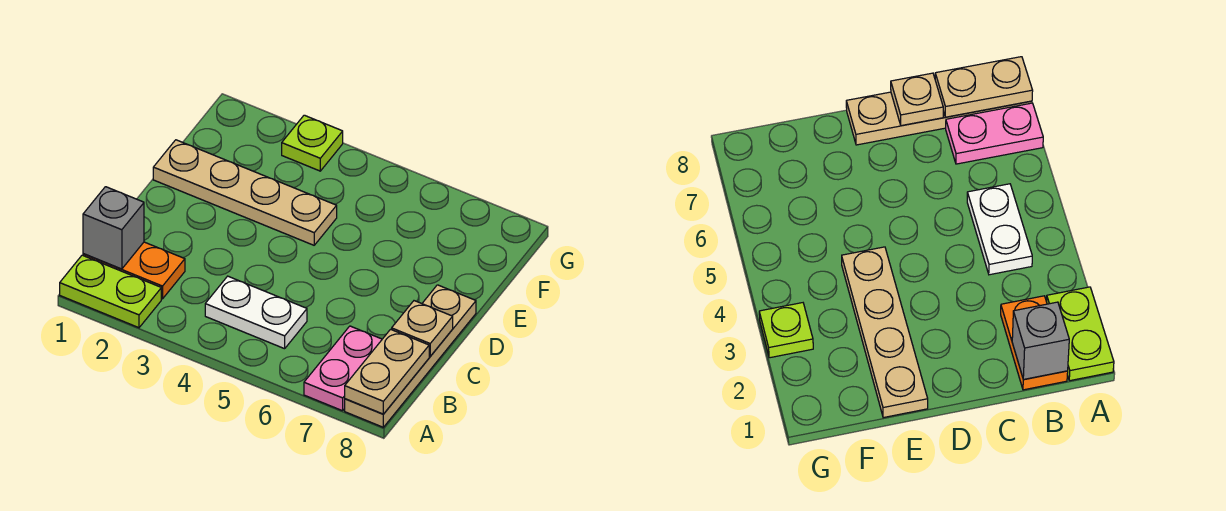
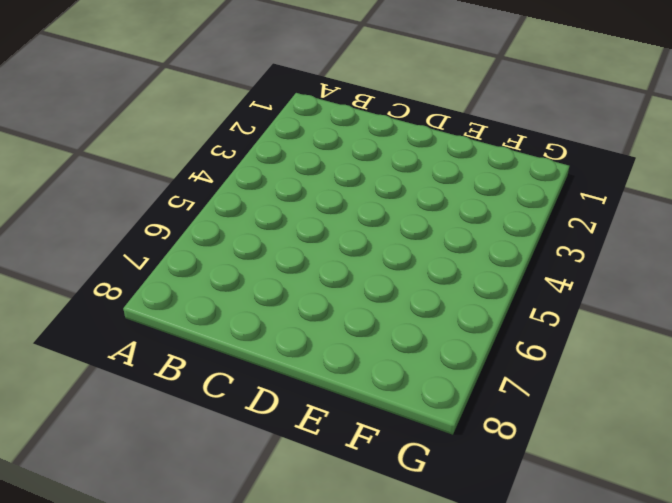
none -> lime 1x2 plate [60,255,161,328]
none -> pink 1x2 plate [304,326,382,411]

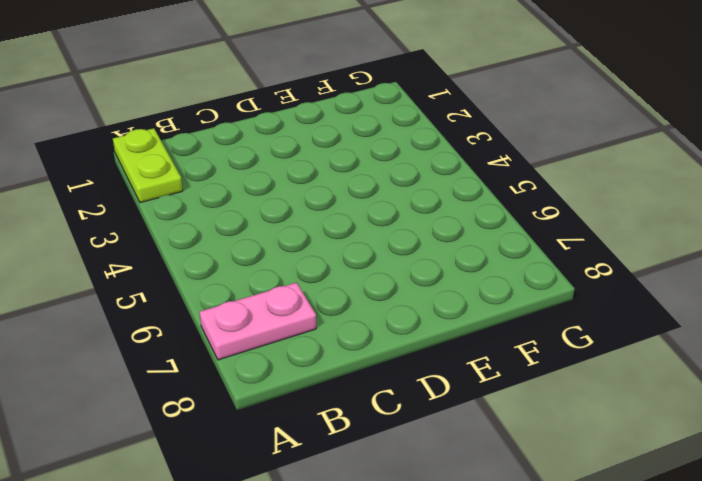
none -> tan 1x4 plate [345,285,476,427]
none -> orange 1x2 plate [83,242,185,299]

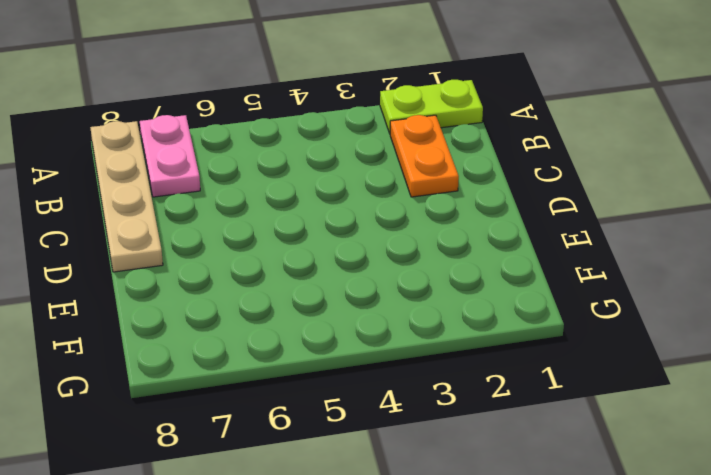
orange 1x2 plate [390,115,459,197] -> orange 1x2 plate turned to [83,242,185,299]
none -> white 1x2 plate [205,276,307,349]
none -> tan 1x4 plate [153,140,337,245]

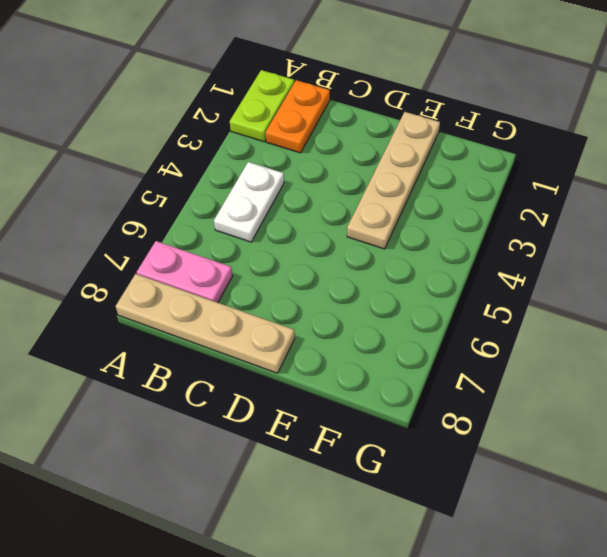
none -> lime 1x1 plate [282,115,343,171]
none -> tan 1x2 plate [345,329,429,414]

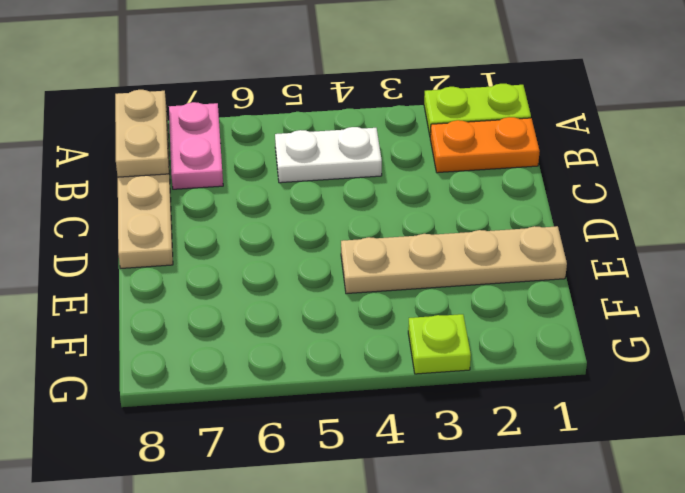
none -> grey 1x1 brick [83,187,144,269]
none -> tan 1x1 plate [392,301,453,356]

